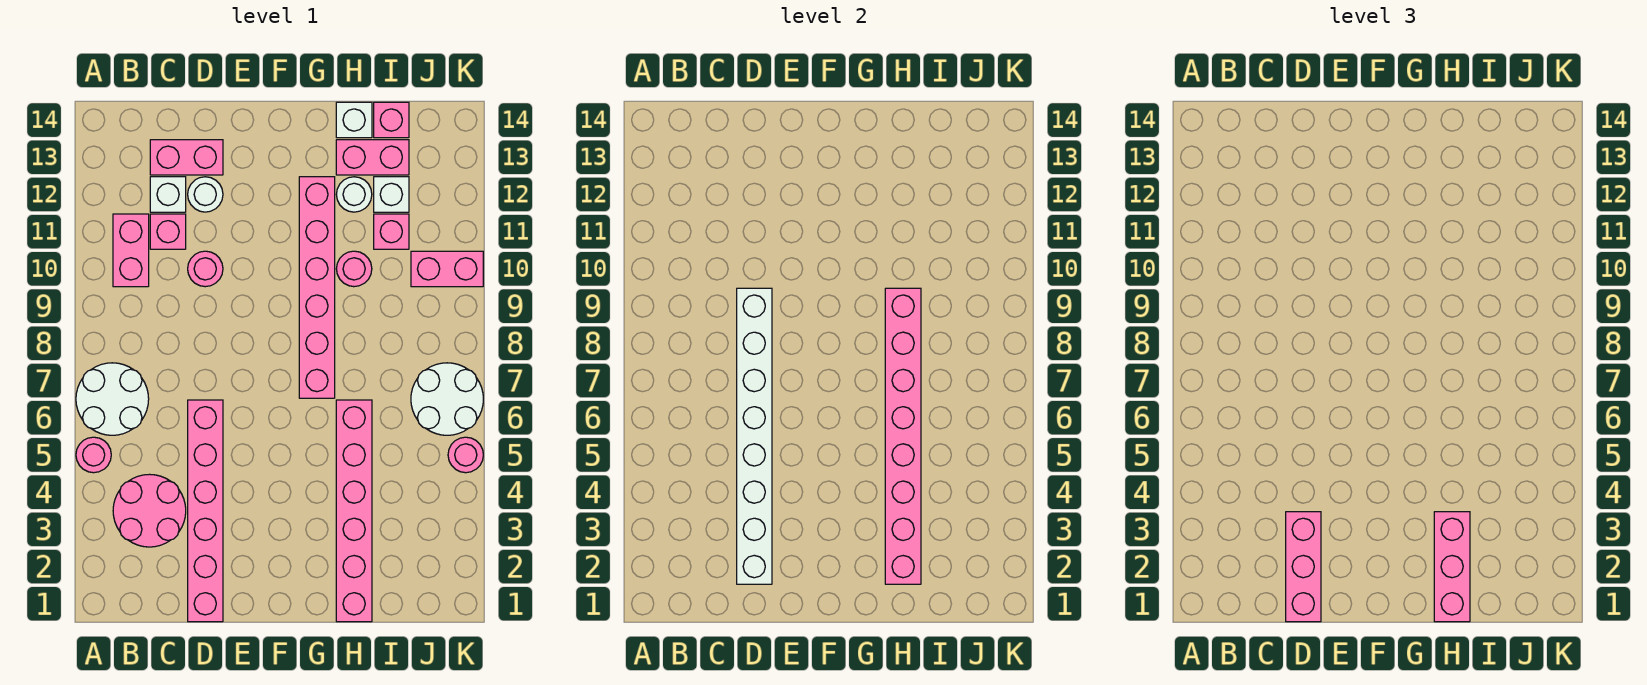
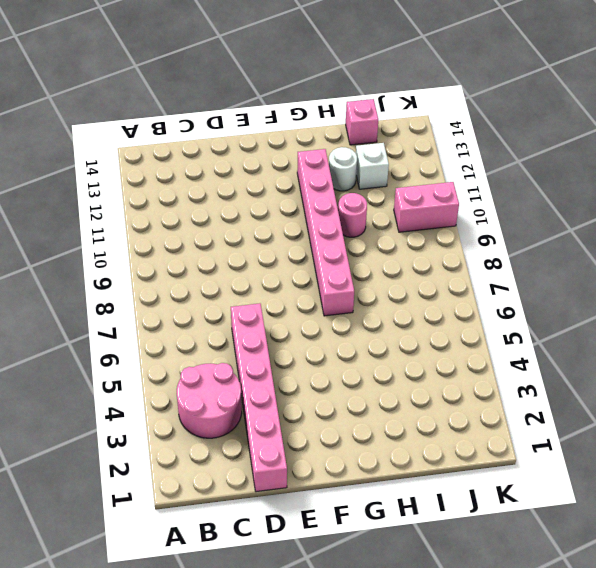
none -> pink 1x1 round brick [76,437,111,473]
none -> white 2x2 round brick [76,363,149,435]
none -> pink 1x2 brick [113,214,149,287]

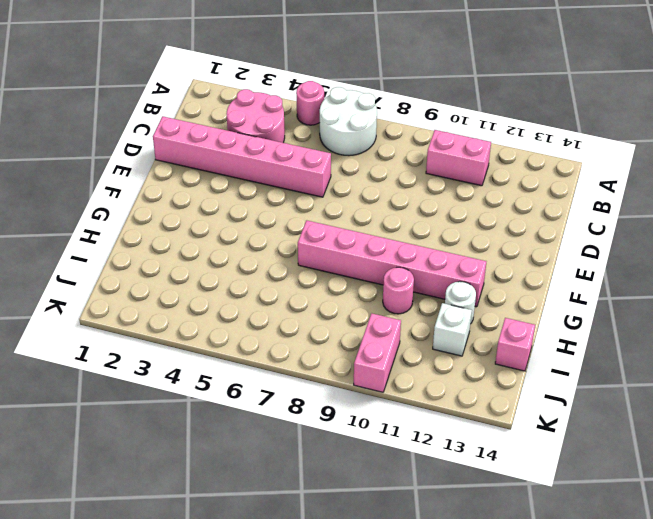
none -> pink 1x1 brick [150,214,186,249]
none -> white 1x1 brick [150,177,186,212]
none -> pink 1x2 brick [150,140,223,175]

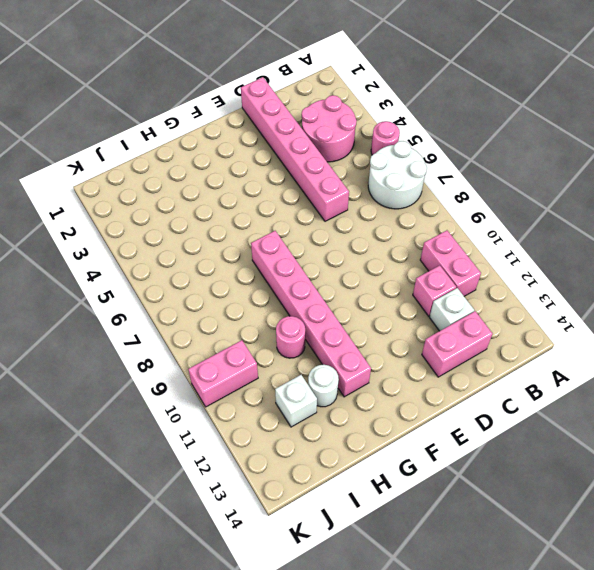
none -> pink 1x1 round brick [188,251,223,287]
none -> white 1x1 round brick [188,177,223,212]
none -> pink 1x6 brick [336,400,372,622]

